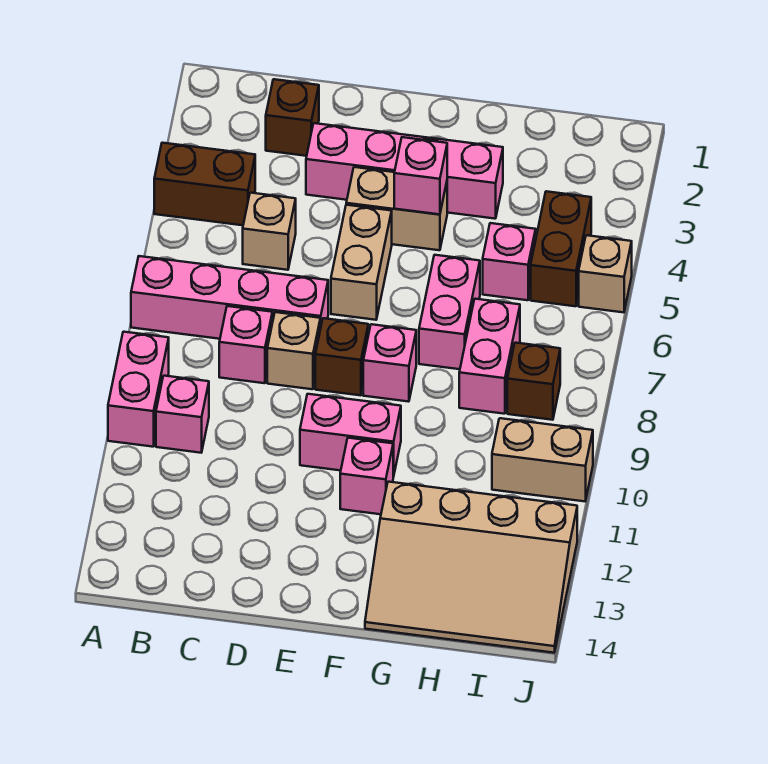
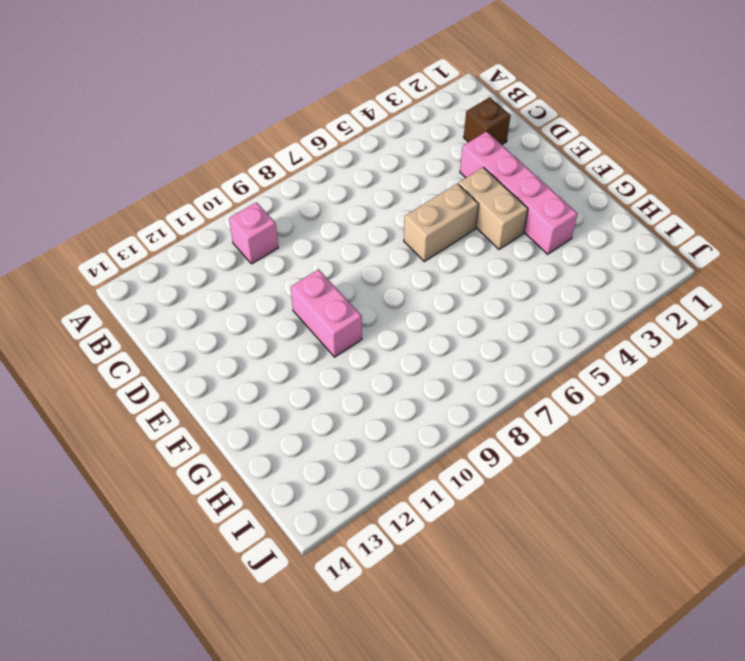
none -> brown 1x2 brick [154,143,255,225]
none -> pink 1x4 brick [131,256,328,339]
none -> pink 1x2 brick [108,332,169,447]

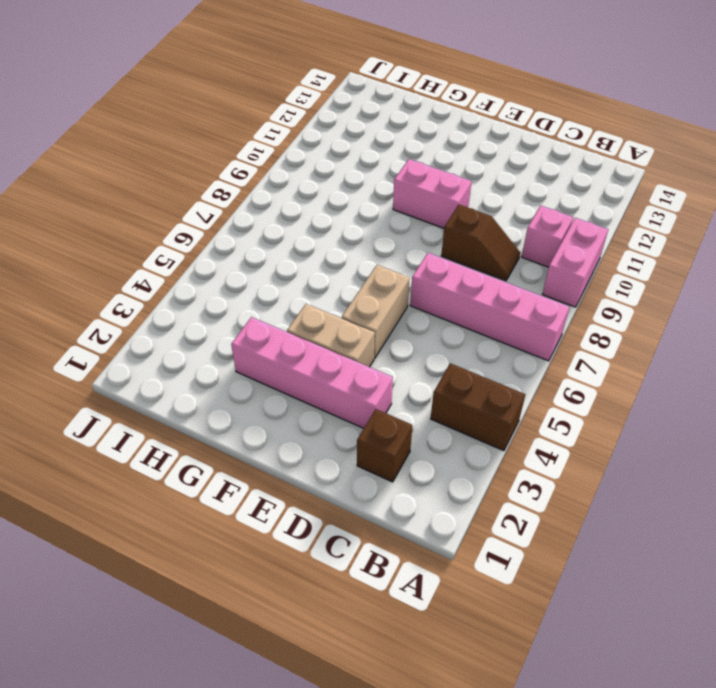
brown 1x2 slope [441,205,520,281] -> none
none -> tan 1x1 brick [243,193,296,270]
none -> pink 1x1 brick [219,306,272,383]
none -> tan 1x1 brick [267,312,320,389]

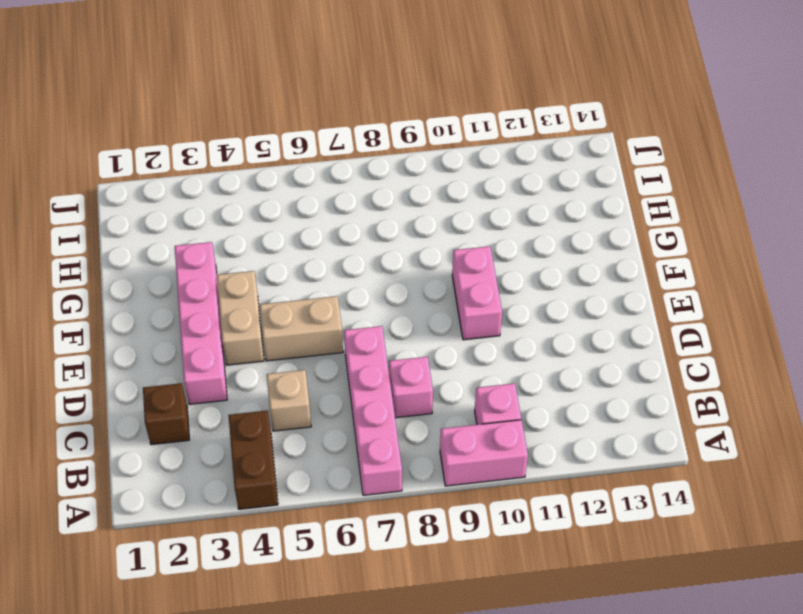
none -> tan 1x1 brick [267,312,320,389]
none -> brown 1x1 brick [315,318,368,395]
none -> pink 1x1 brick [363,324,416,402]

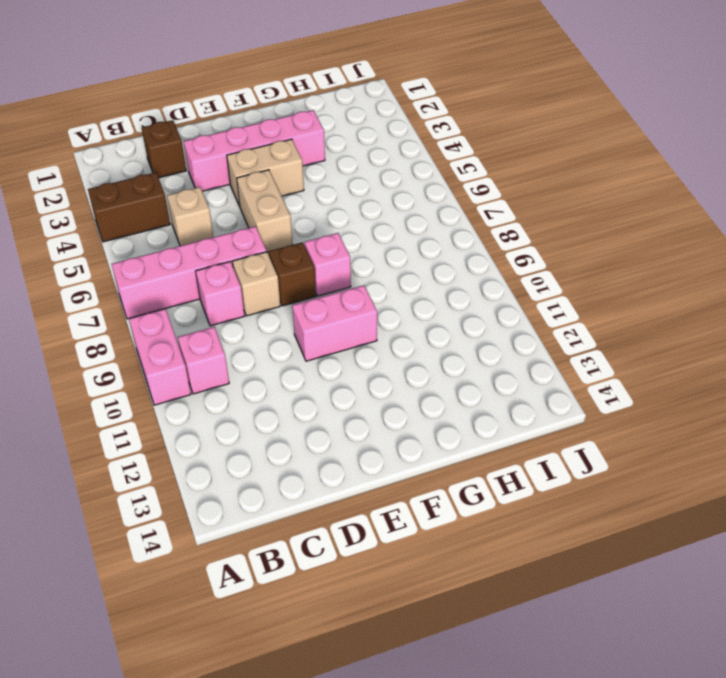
none -> pink 1x1 brick [340,438,393,514]
none -> pink 1x2 brick [419,255,480,369]
none -> tan 3x4 slope [365,482,577,653]

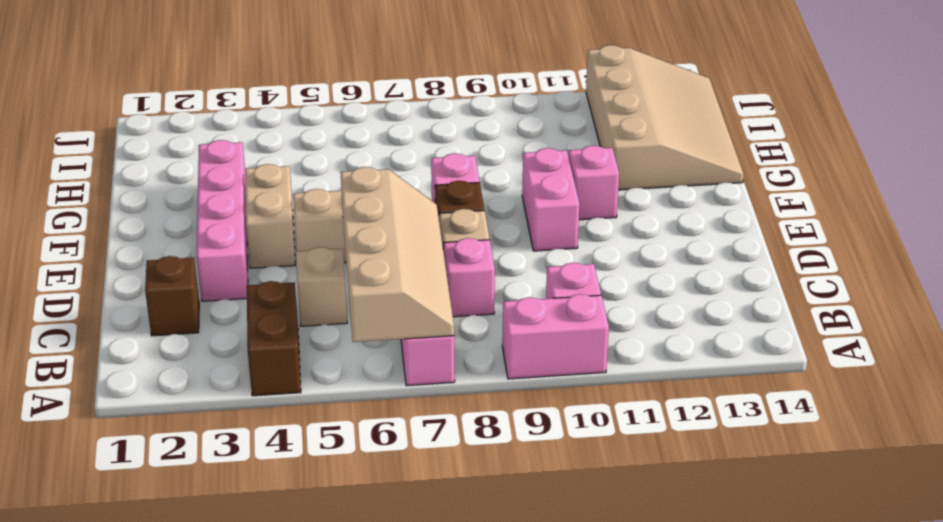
tan 2x4 slope [341,167,454,342] -> none
none -> pink 1x2 brick [419,255,480,369]
none -> pink 1x1 brick [483,223,536,300]
none -> pink 1x2 brick [459,299,520,414]

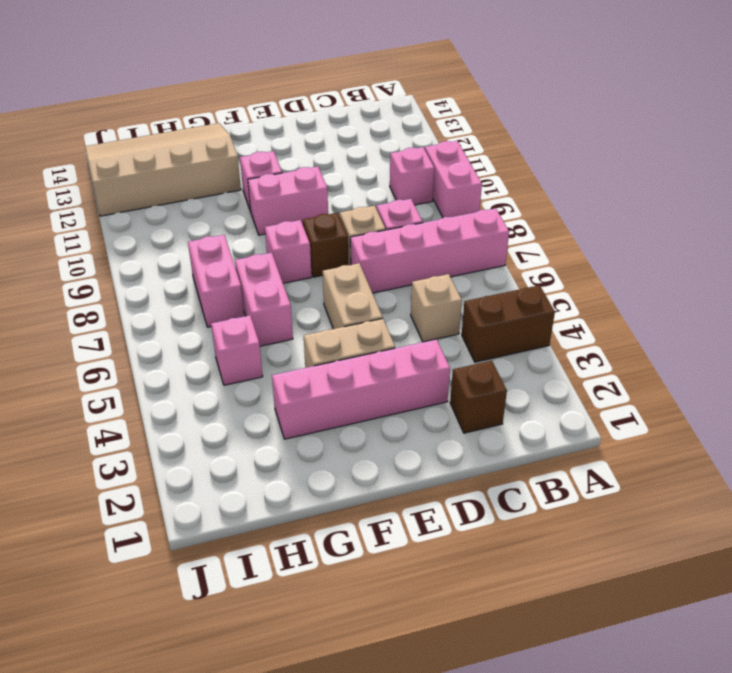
none -> brown 1x2 brick [531,191,591,306]
none -> brown 1x1 brick [507,343,560,420]
none -> tan 1x2 brick [492,418,593,501]

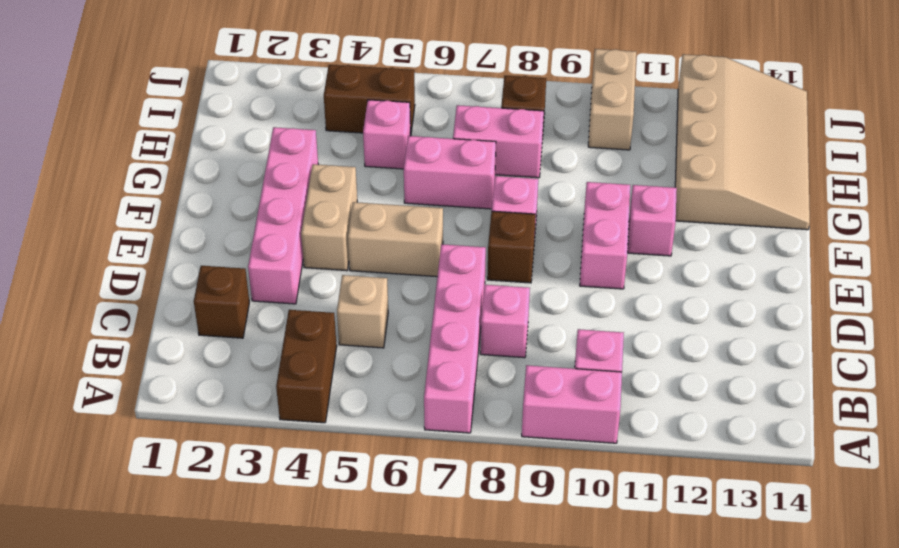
none -> tan 1x1 brick [267,312,320,389]
none -> tan 1x1 brick [579,235,632,312]
none -> pink 1x1 brick [394,137,447,214]

